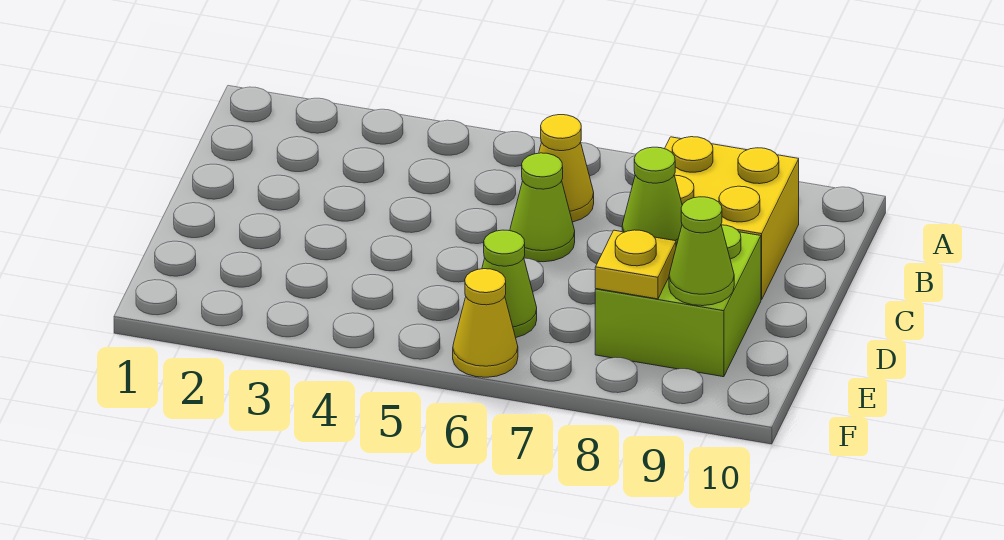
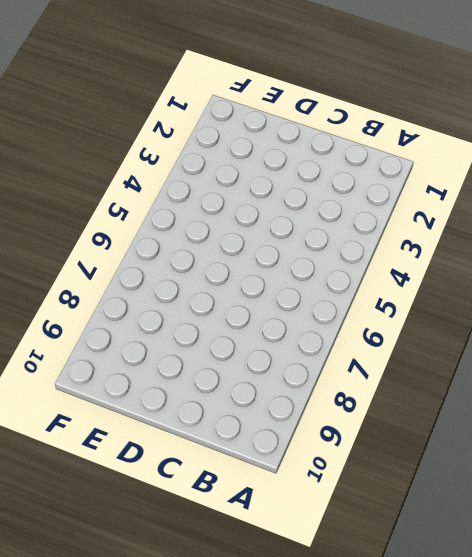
none -> yellow 1x1 cone [539,115,594,222]
none -> yellow 2x2 brick [665,137,799,300]

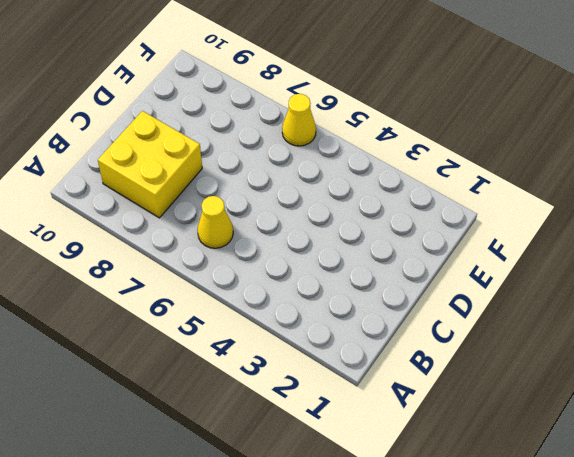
none -> lime 1x1 cone [510,153,575,262]
none -> lime 2x2 brick [595,225,761,377]

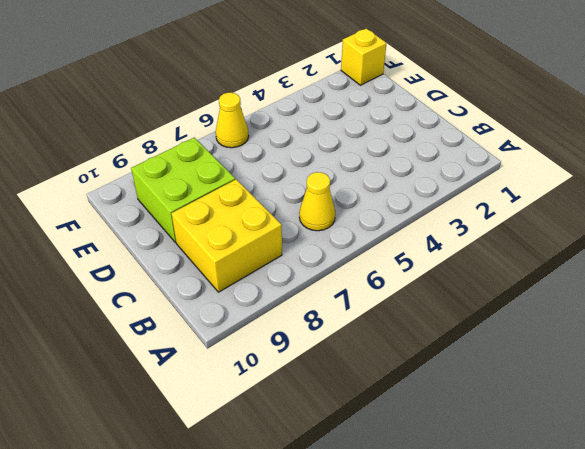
yellow 1x1 brick [341,29,387,85] -> none
none -> lime 1x1 cone [510,153,575,262]
none -> lime 1x1 cone [482,230,537,338]

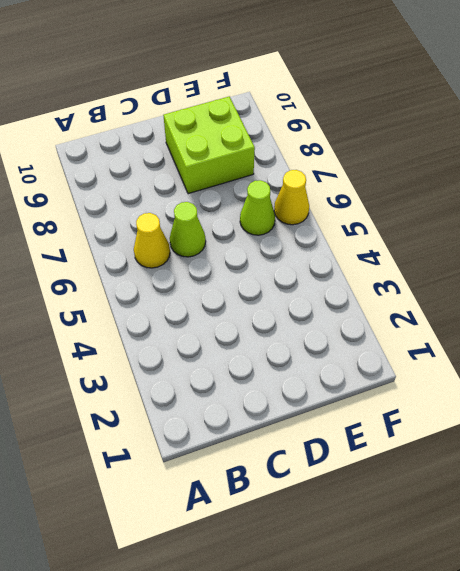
none -> yellow 2x2 brick [665,137,799,300]
none -> lime 1x1 cone [622,147,682,246]

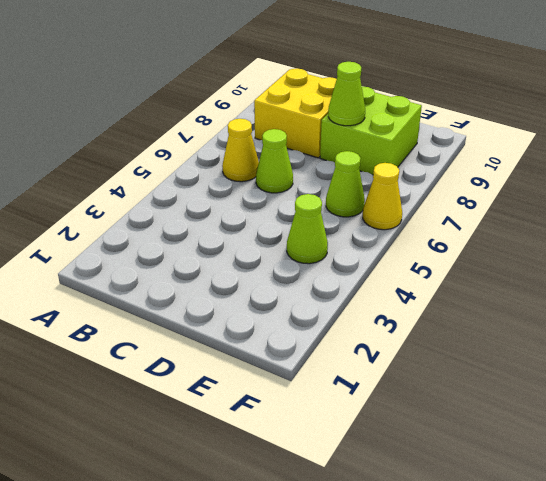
lime 1x1 cone [287,194,328,264] -> lime 1x1 cone moved to [669,197,734,306]
none -> yellow 1x1 plate [595,230,676,299]

